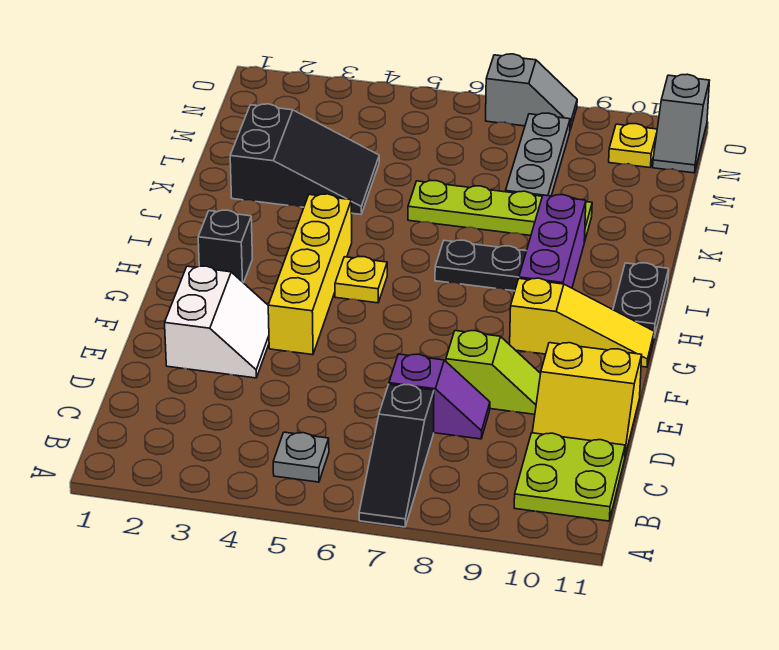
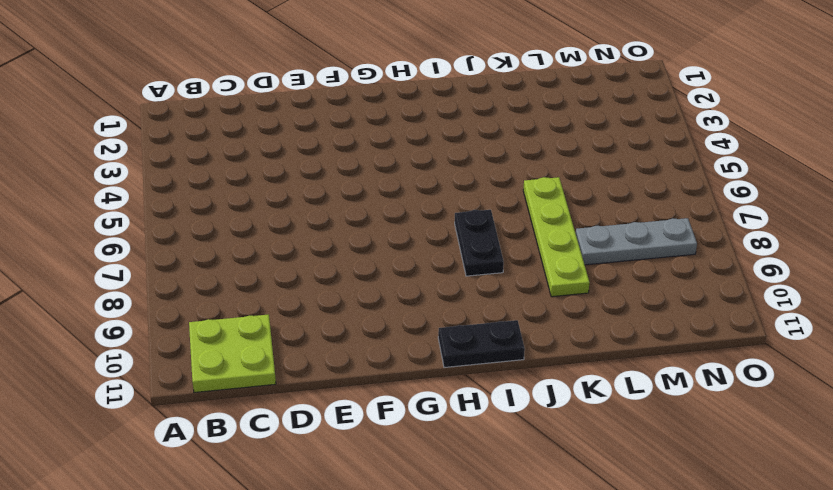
none -> black 1x3 slope [359,384,434,527]
none -> grey 1x1 plate [273,432,329,482]
none -> purple 1x2 slope [389,354,490,439]

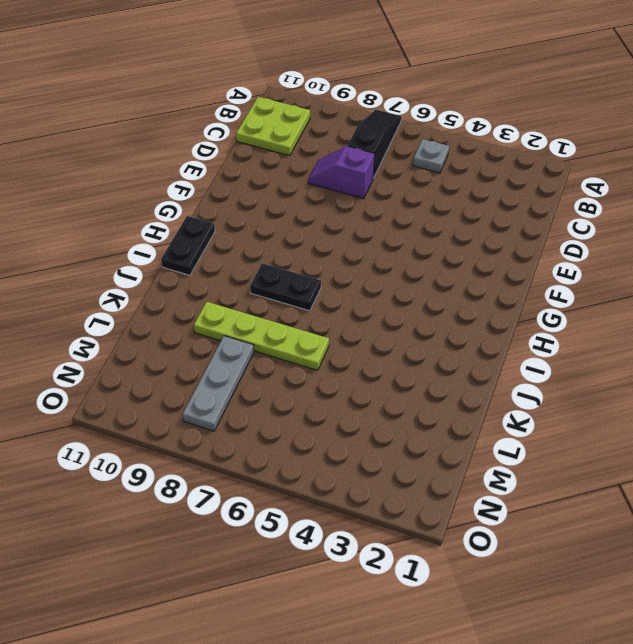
none -> yellow 2x2 slope [532,343,642,456]
none -> white 2x2 slope [165,266,269,378]
none -> lime 1x2 slope [446,331,541,414]

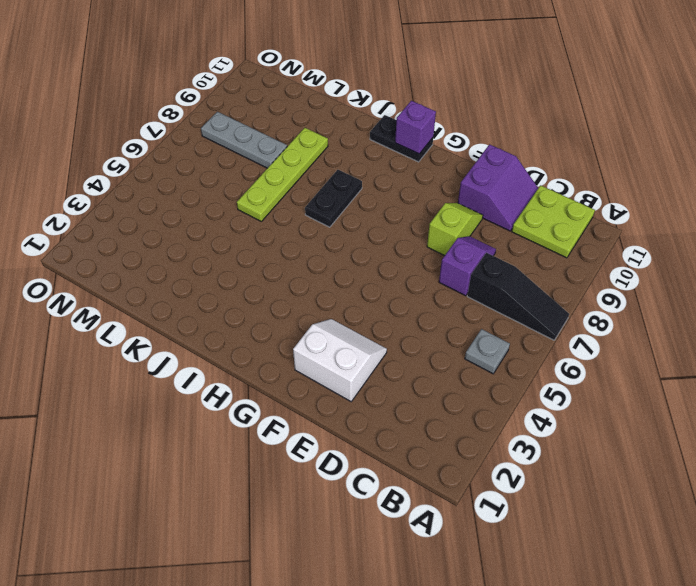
purple 2x2 slope [458,144,538,231] -> yellow 2x2 slope [532,343,642,456]
purple 1x1 brick [395,101,436,154] -> none
none -> yellow 1x4 brick [268,194,352,355]
none -> yellow 1x3 slope [510,278,654,367]
none -> black 1x1 brick [198,210,253,283]

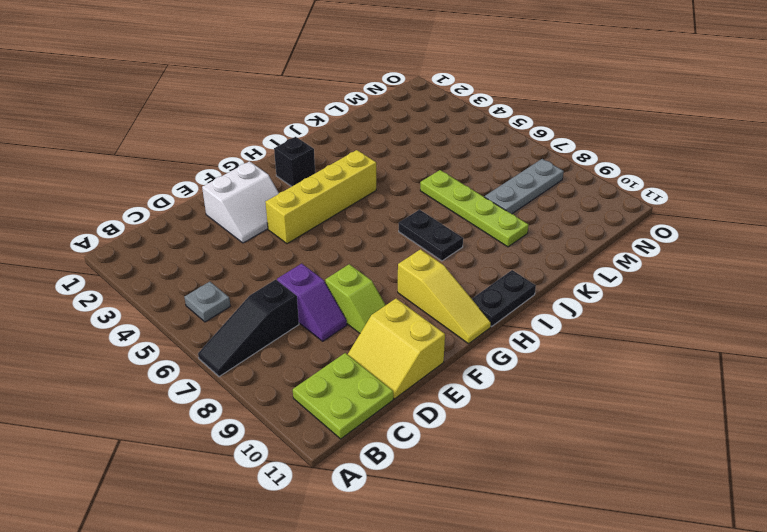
none -> yellow 1x1 plate [335,257,387,303]
none -> purple 1x3 brick [519,195,586,288]
none -> black 2x3 slope [230,104,379,214]

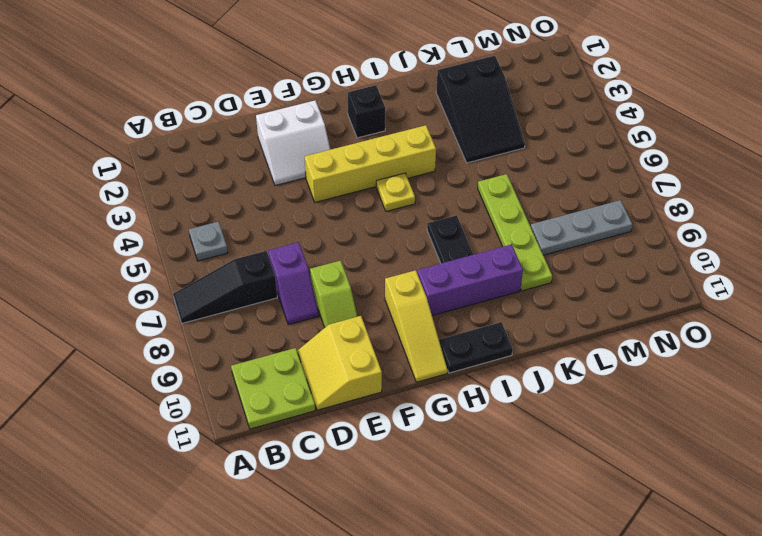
none -> yellow 1x1 plate [609,124,657,168]
none -> grey 1x2 slope [653,74,710,173]
none -> grey 1x2 slope [486,54,577,130]

